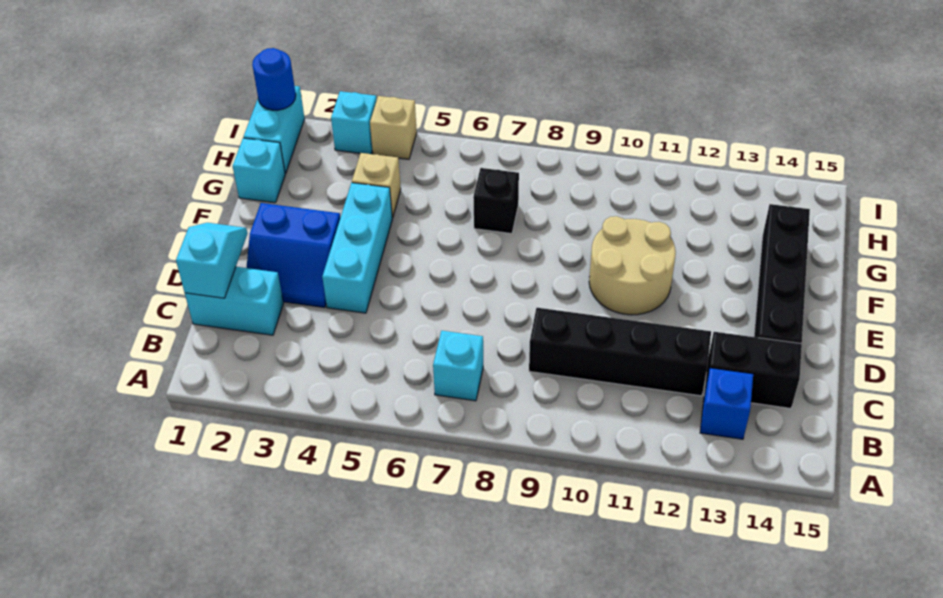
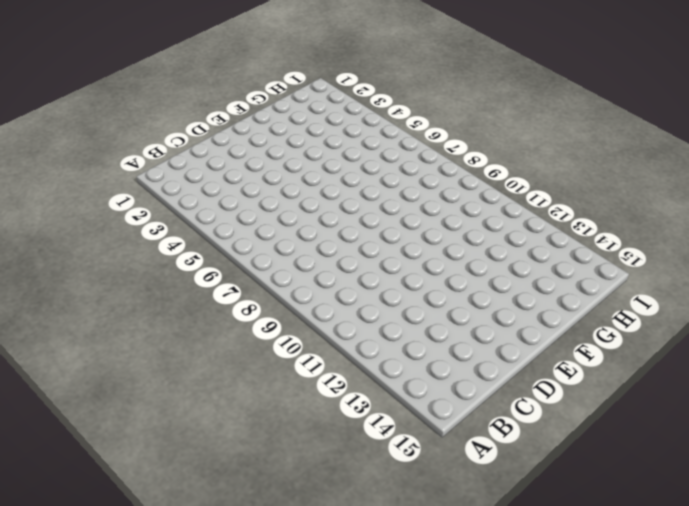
none -> cyan 1x1 brick [433,331,483,401]
none -> blue 1x1 brick [700,368,753,439]
none -> cyan 1x2 brick [185,267,283,335]

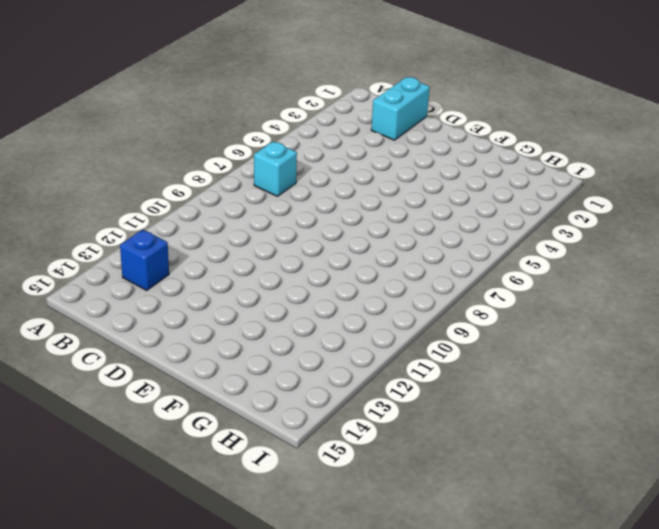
none -> black 1x4 brick [529,308,711,396]
none -> black 1x2 brick [704,332,802,408]
none -> blue 2x2 slope [246,203,340,308]

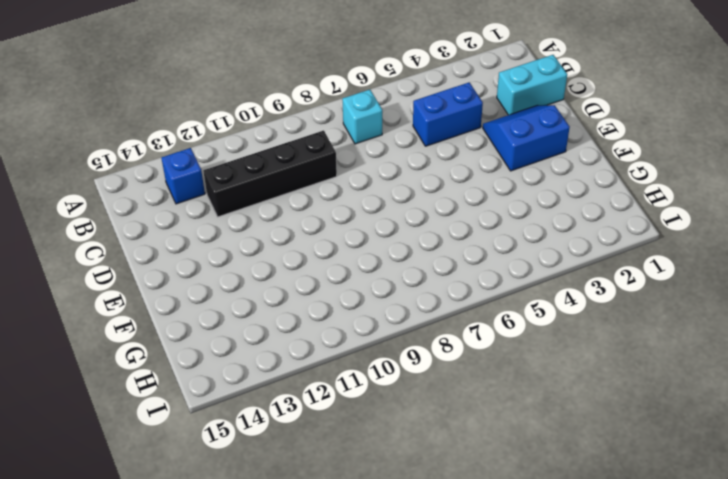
blue 1x2 brick [413,82,483,146] -> none
none -> black 1x2 brick [704,332,802,408]
none -> cyan 1x3 brick [322,183,392,313]
none -> black 1x4 brick [754,204,810,343]

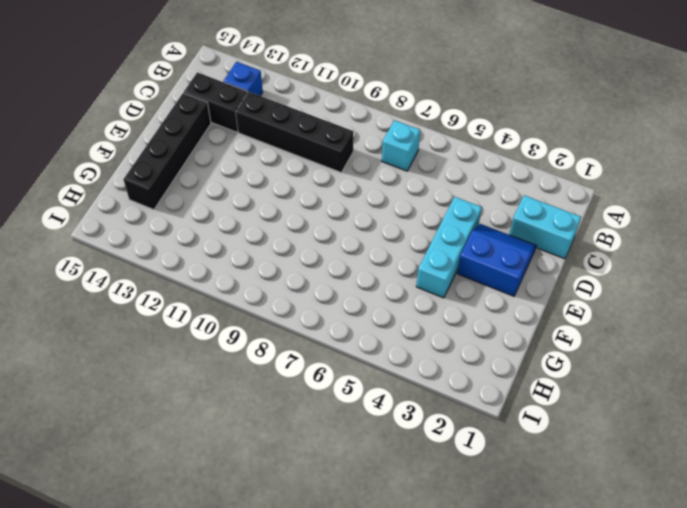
none -> tan 2x2 round brick [589,216,676,315]
none -> cyan 1x1 brick [233,138,285,203]
none -> tan 1x1 brick [352,153,401,218]

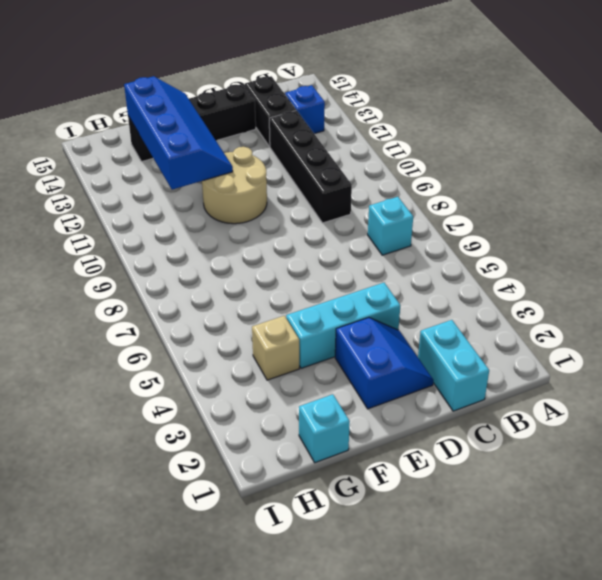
blue 2x4 slope [124,76,233,190] -> none
none -> black 1x1 brick [473,168,519,234]
none -> cyan 1x2 brick [244,86,305,174]
none -> cyan 1x1 brick [331,91,377,154]

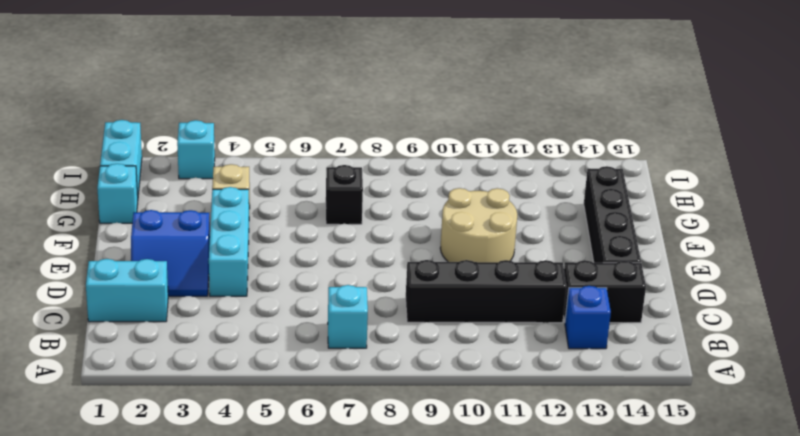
none -> tan 1x1 brick [370,96,417,159]
none -> cyan 1x2 slope [176,223,247,298]
none -> blue 1x1 round brick [252,48,296,110]

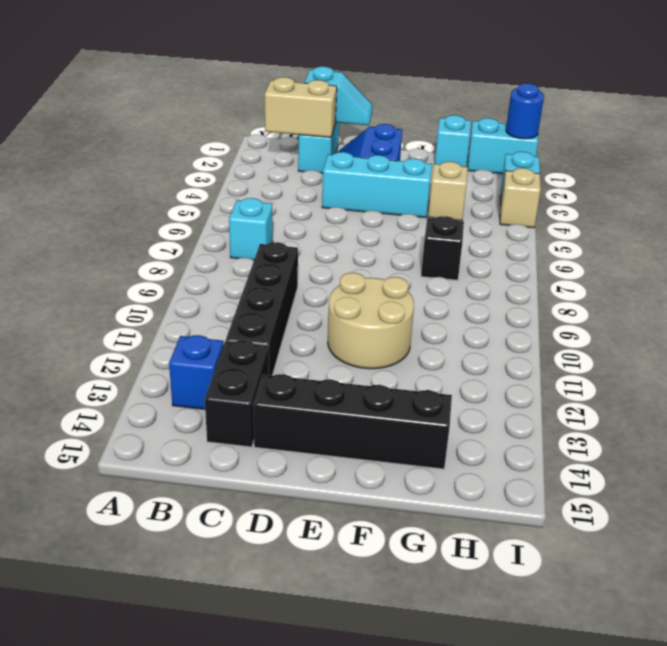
tan 1x2 brick [265,77,337,137] -> none

